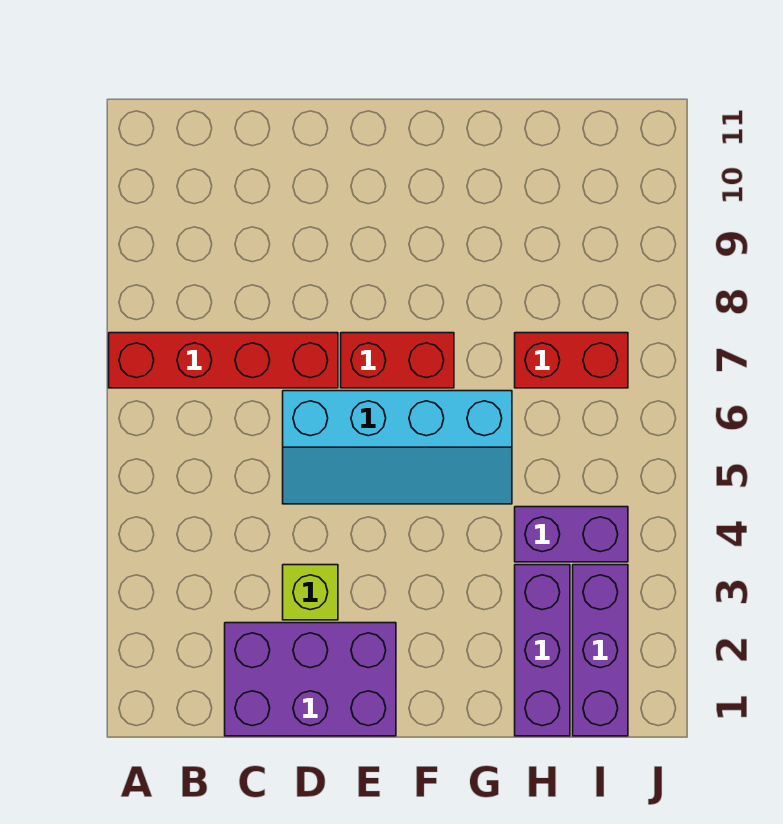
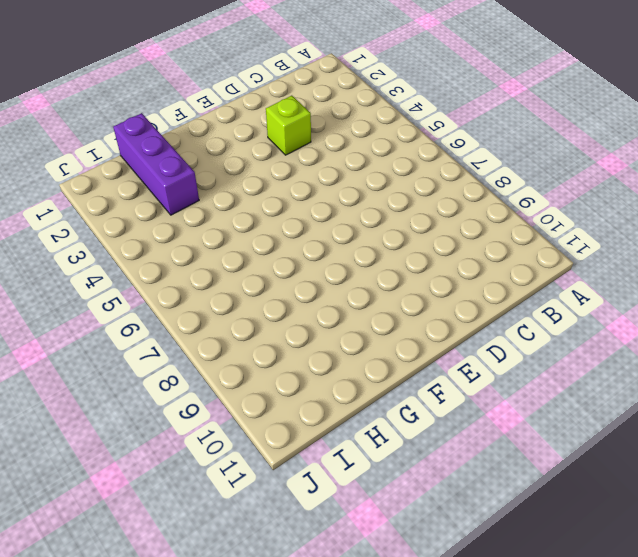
none -> red 1x4 brick [109,333,338,388]
none -> purple 2x3 brick [225,623,396,736]

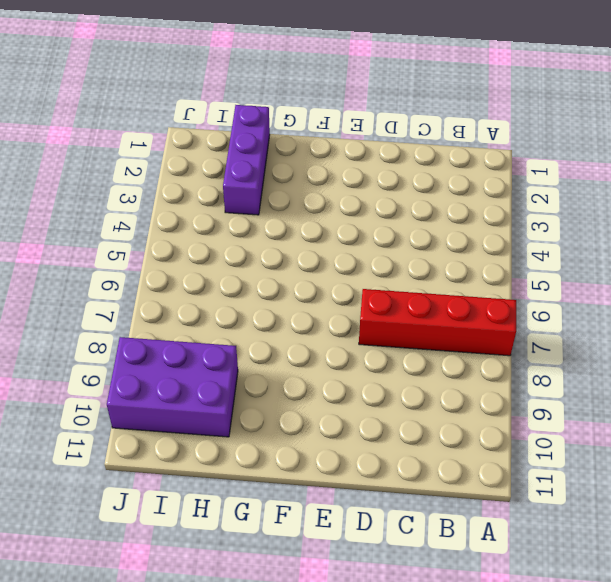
purple 2x3 brick [107,337,238,437] -> purple 2x3 brick moved to [225,623,396,736]
none -> lime 1x1 brick [283,565,338,620]
none -> cyan 2x4 slope [283,391,512,504]

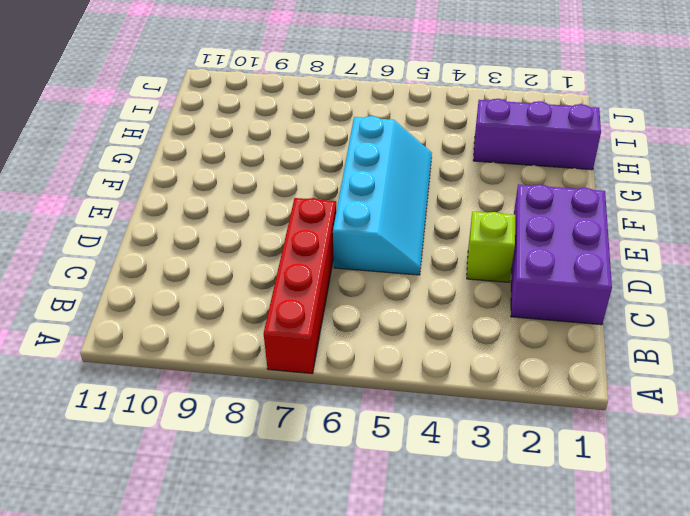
none -> red 1x2 brick [341,333,454,388]
none -> purple 1x2 brick [515,507,628,562]

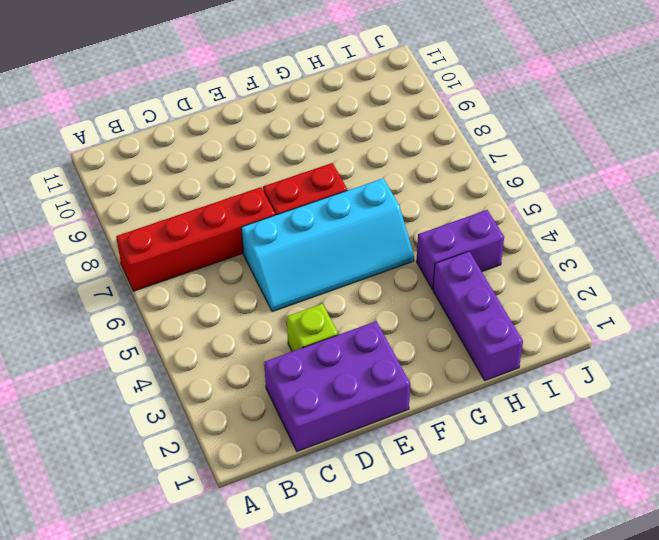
none -> red 1x2 brick [515,333,628,388]
none -> purple 1x3 brick [573,565,628,736]

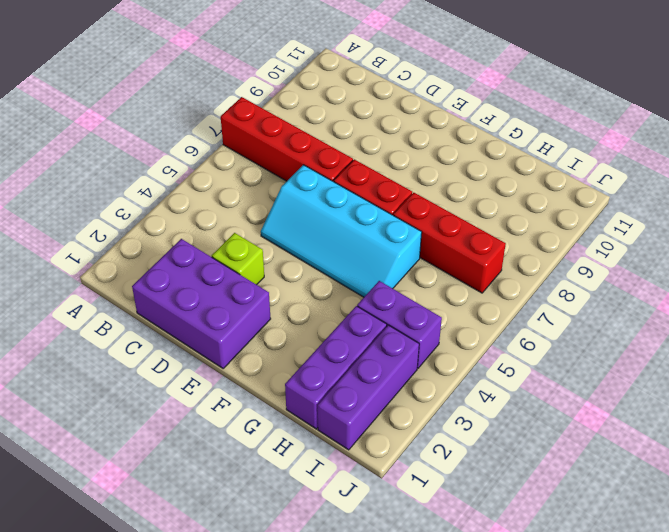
red 1x3 brick [393,193,506,293] -> red 1x2 brick [515,333,628,388]

